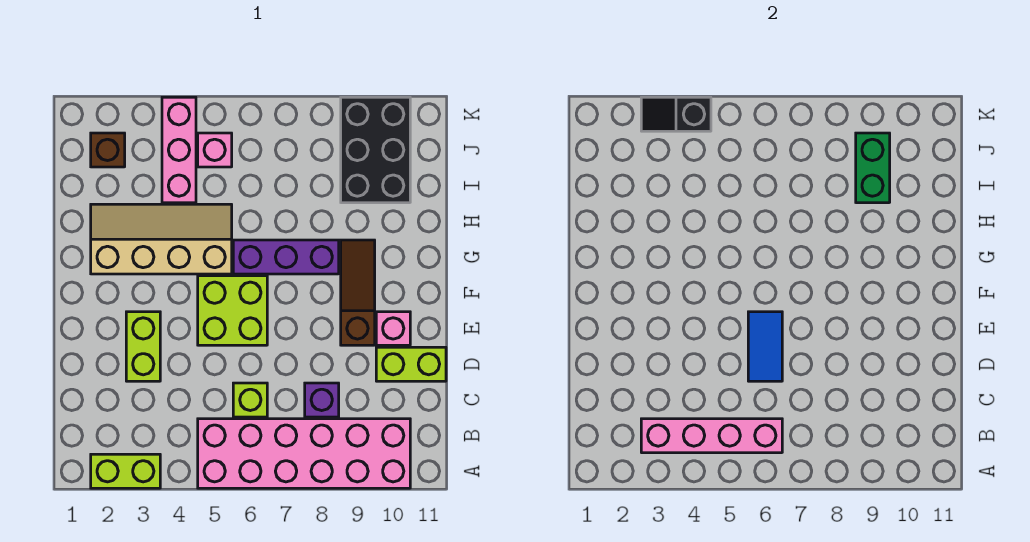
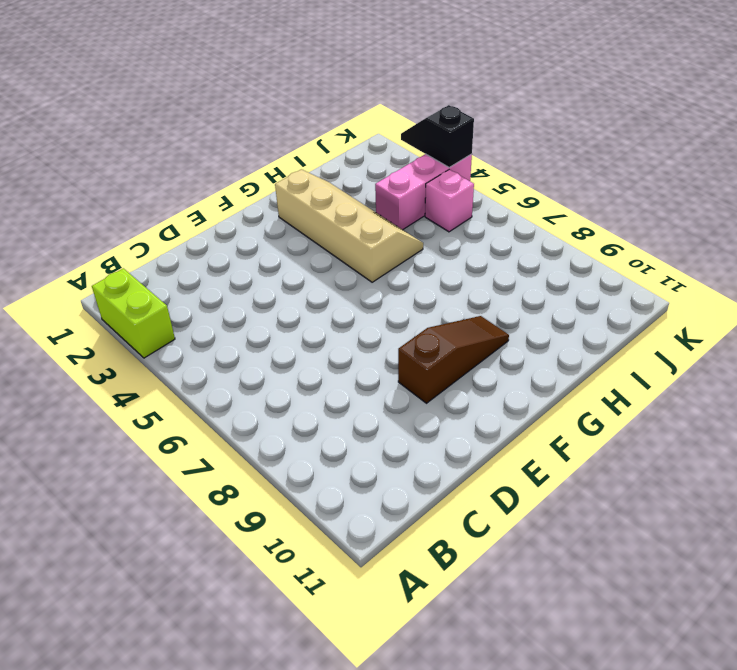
none -> pink 2x6 brick [198,419,410,488]
none -> lime 1x1 brick [233,383,267,417]
none -> purple 1x1 brick [305,383,339,417]

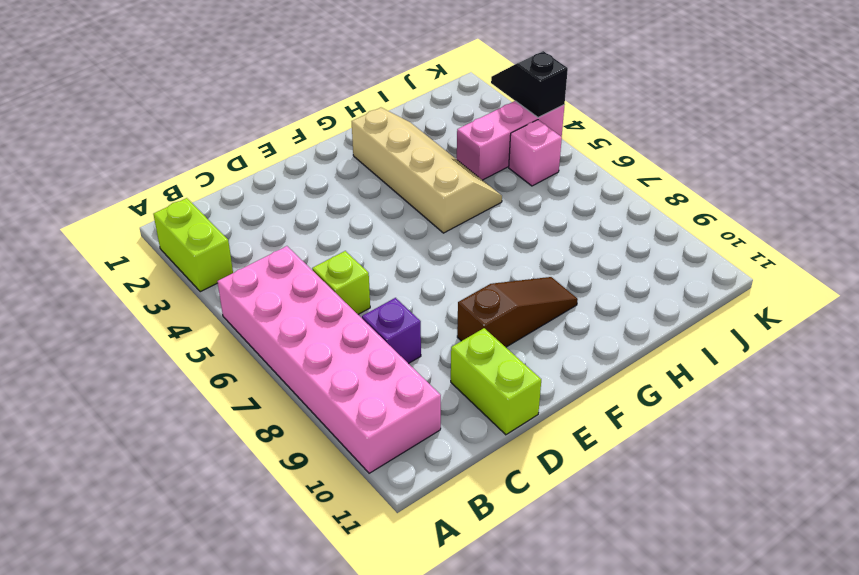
none -> lime 1x2 brick [126,312,160,381]
none -> lime 2x2 brick [198,276,267,345]
none -> pink 1x1 brick [376,312,410,345]

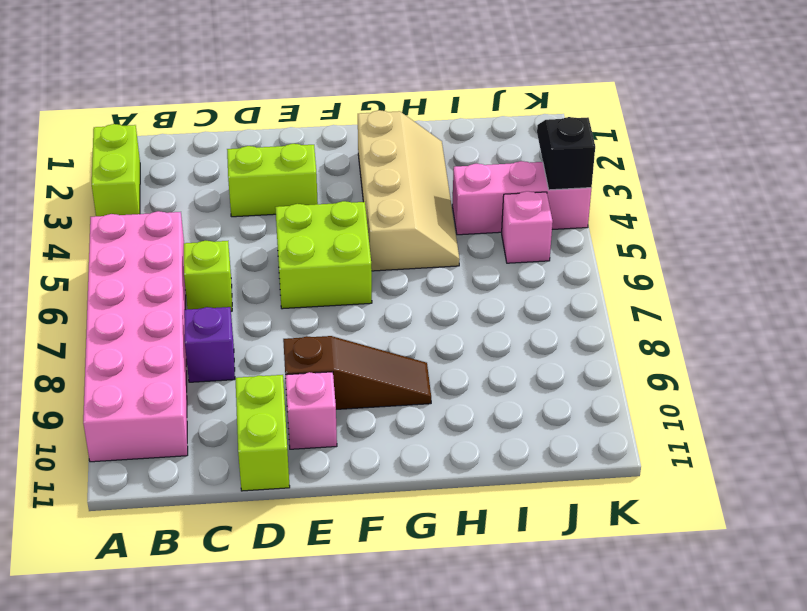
none -> purple 1x3 brick [233,240,339,274]
none -> black 2x3 brick [341,97,410,203]
none -> brown 1x1 brick [91,133,125,167]

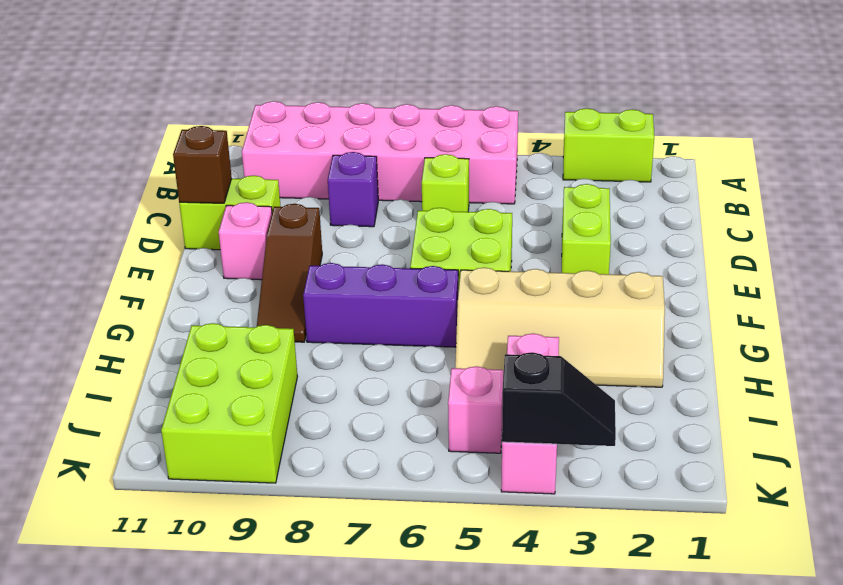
brown 1x1 brick [173,126,232,203] -> brown 1x1 brick moved to [91,133,125,167]
lime 2x3 brick [161,323,297,483] -> black 2x3 brick [341,97,410,203]
none -> pink 1x4 brick [641,419,782,453]
none -> blue 1x2 tile [748,312,782,381]
none -> green 1x2 brick [856,133,890,203]

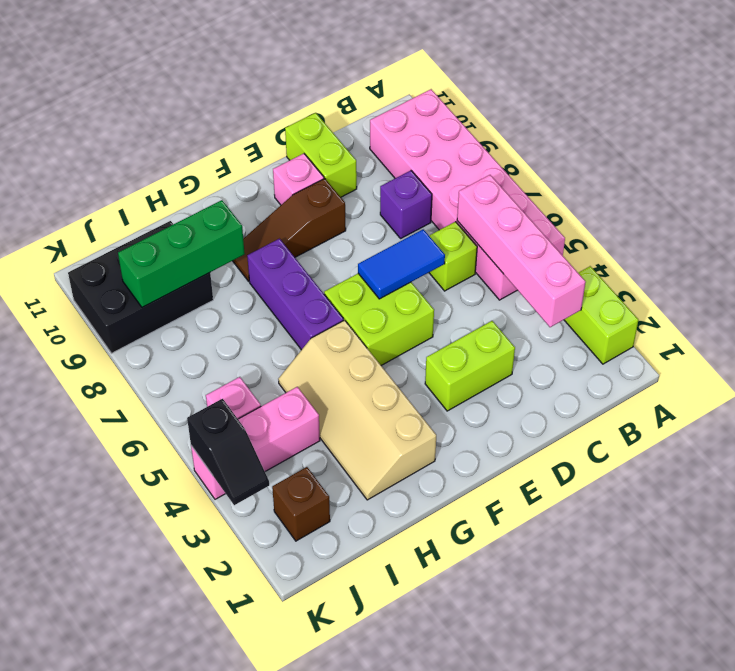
green 1x3 brick [118,200,245,307] -> green 1x2 brick [856,133,890,203]

